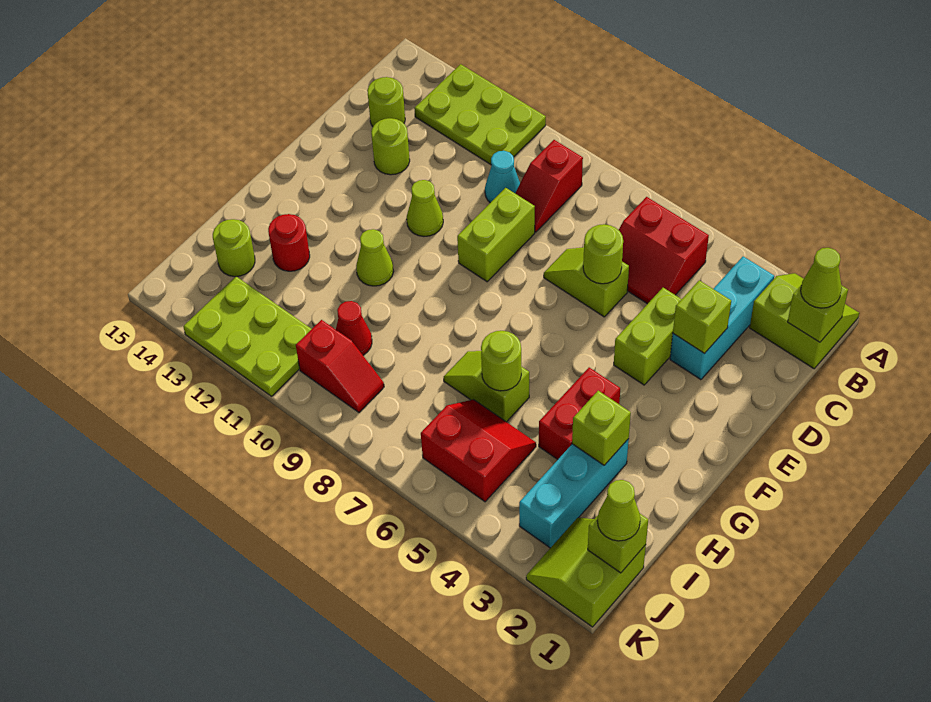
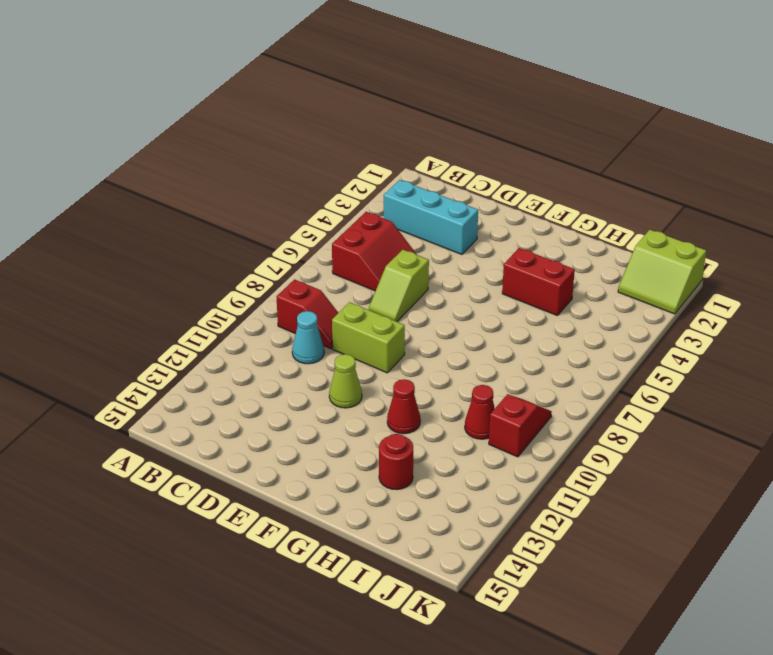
red 1x1 cone [387,379,420,434] -> lime 1x1 cone [356,229,394,286]
none -> lime 2x2 slope [750,273,859,369]
none -> lime 2x3 plate [414,64,546,165]
none -> lime 1x1 round brick [367,77,405,127]
none -> lime 1x2 brick [614,288,681,385]

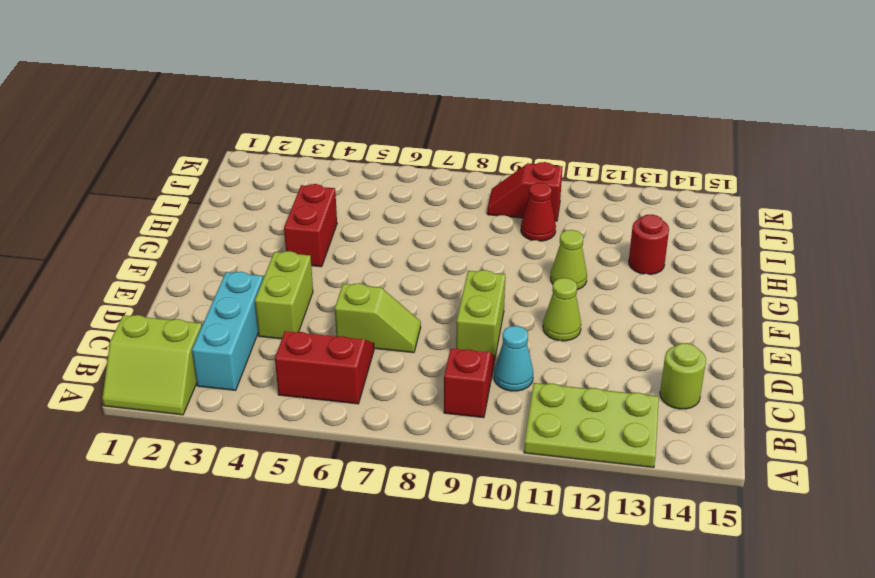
none -> lime 1x1 round brick [371,118,410,175]
none -> cyan 1x3 brick [519,439,629,548]
none -> lime 1x2 slope [444,351,529,422]
none -> red 2x2 slope [421,400,536,502]

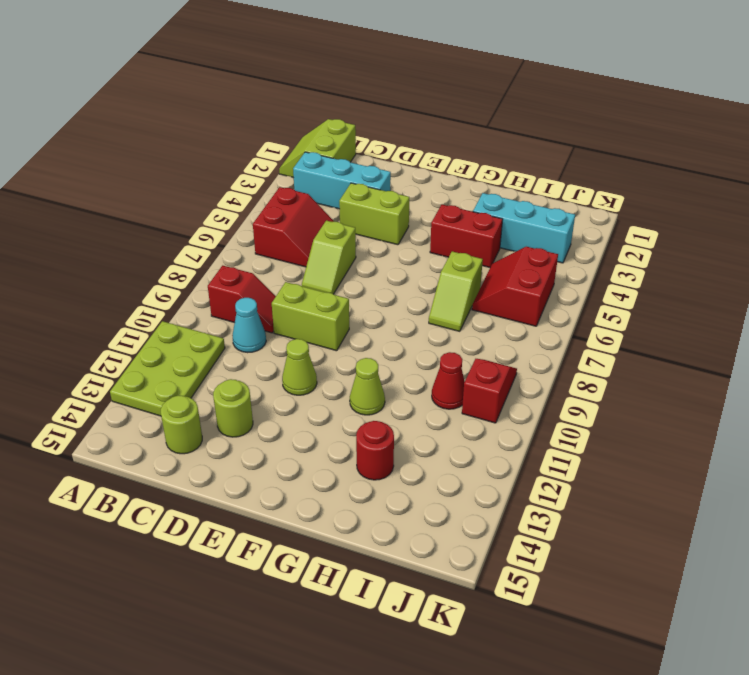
none -> lime 1x1 round brick [213,219,255,277]
none -> lime 2x2 slope [526,518,646,627]
none -> lime 2x3 plate [183,276,311,396]
none -> lime 1x1 brick [788,285,848,342]

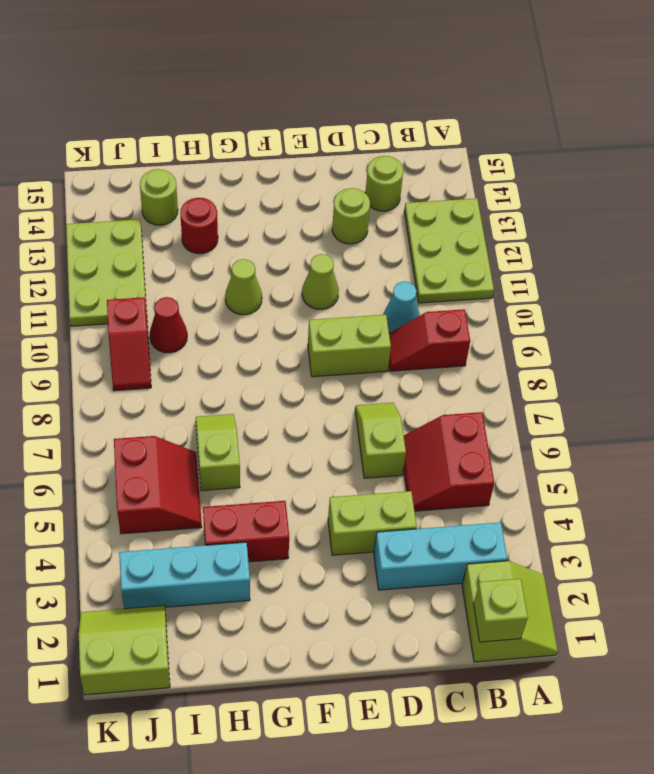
none -> lime 1x1 brick [673,280,731,354]
none -> lime 1x1 round brick [583,224,623,284]
none -> lime 1x1 brick [572,391,631,465]
none -> lime 1x1 round brick [481,331,521,391]

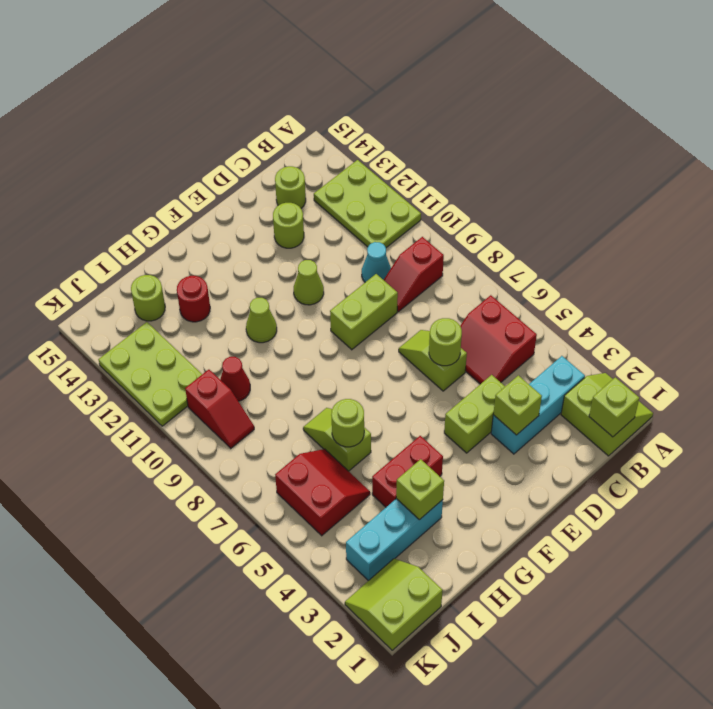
none -> lime 1x1 brick [588,514,648,573]
none -> lime 1x1 cone [801,248,842,308]
none -> lime 1x1 cone [597,480,640,541]

